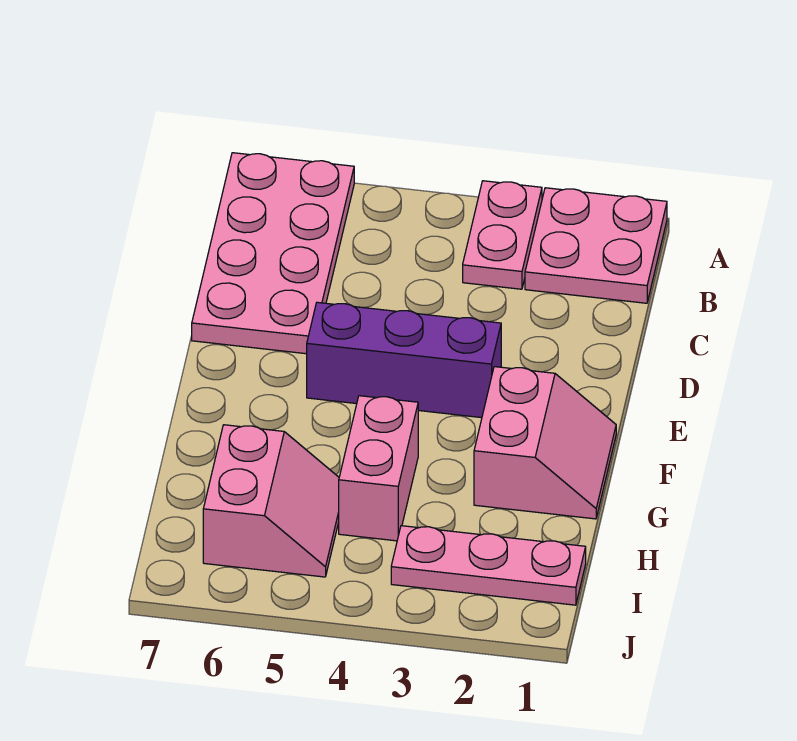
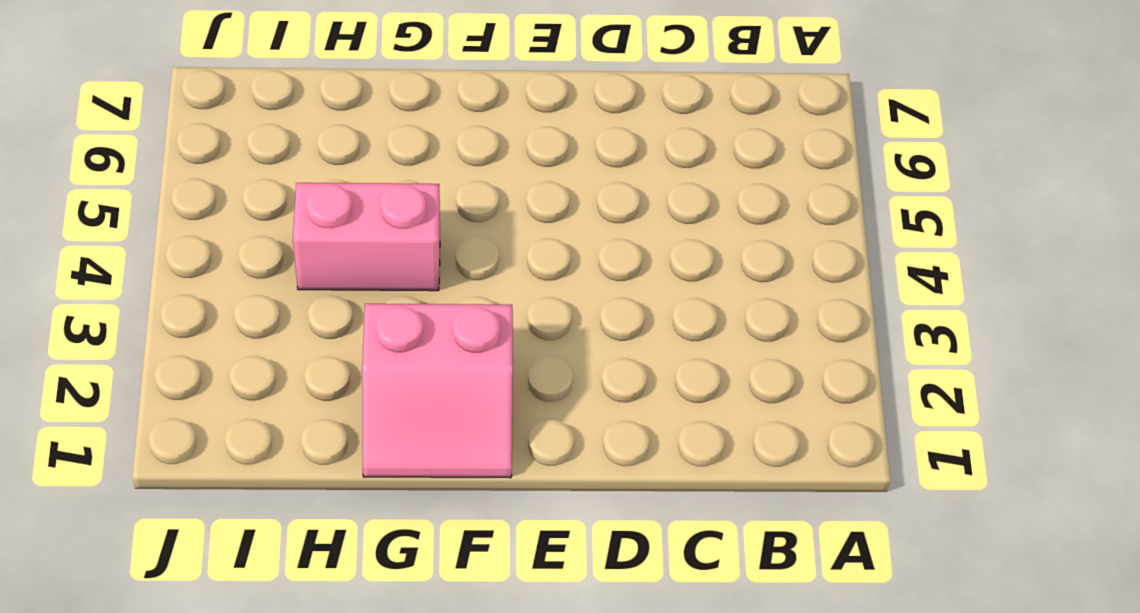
none -> pink 2x2 plate [525,188,667,303]
none -> pink 1x2 plate [463,181,542,289]

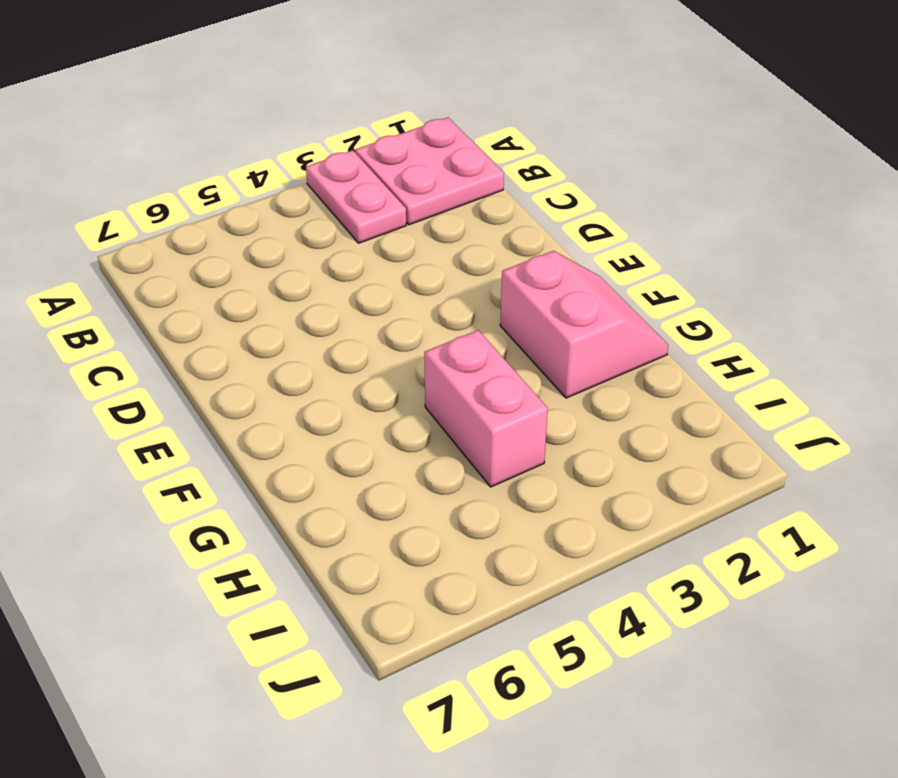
none -> pink 2x4 plate [192,153,354,354]
none -> purple 1x3 brick [307,302,501,418]

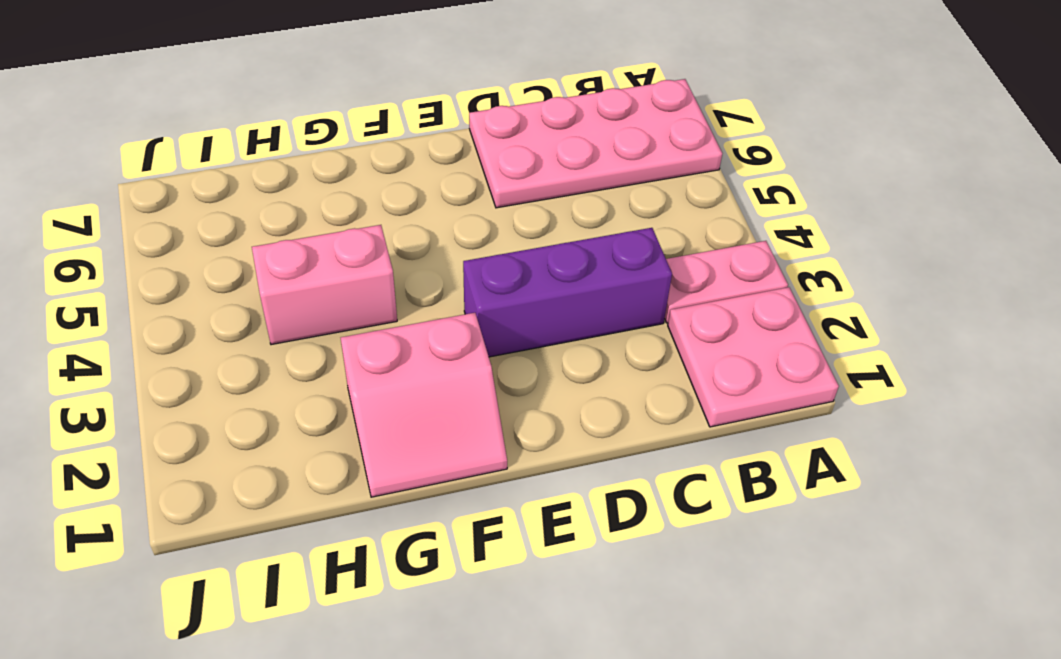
purple 1x3 brick [463,228,672,357] -> purple 1x3 brick turned to [307,302,501,418]
none -> pink 2x2 slope [203,425,339,577]
none -> pink 1x3 plate [391,526,586,605]

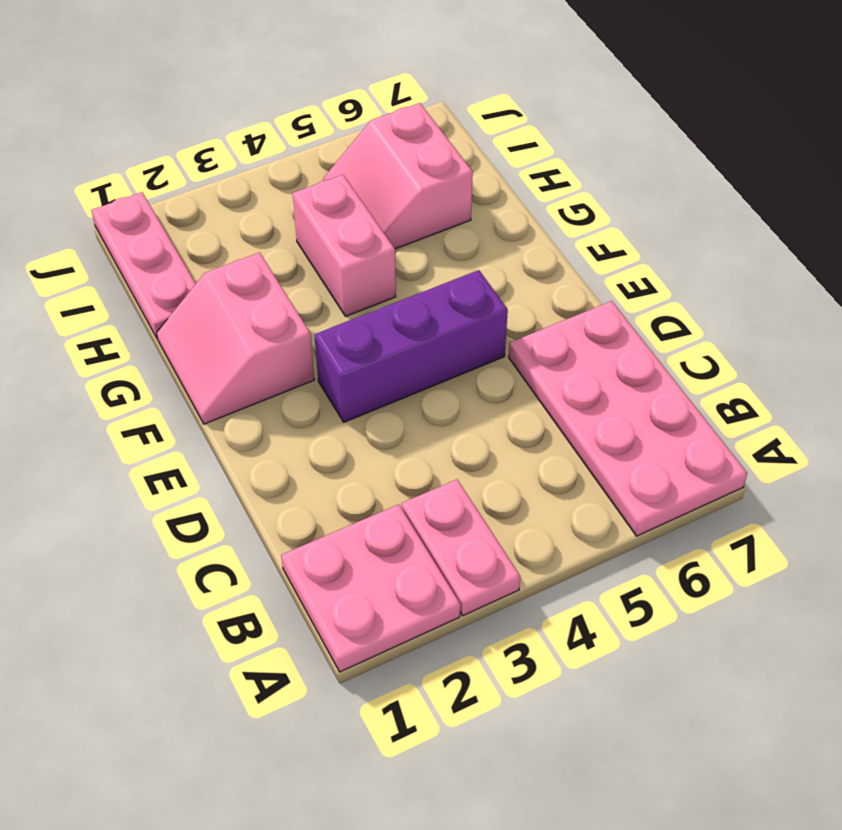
pink 1x3 plate [91,192,196,339] -> pink 1x3 plate turned to [391,526,586,605]

